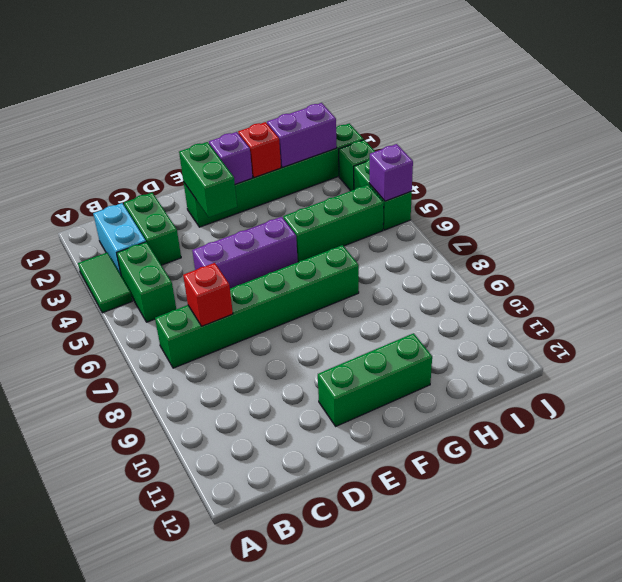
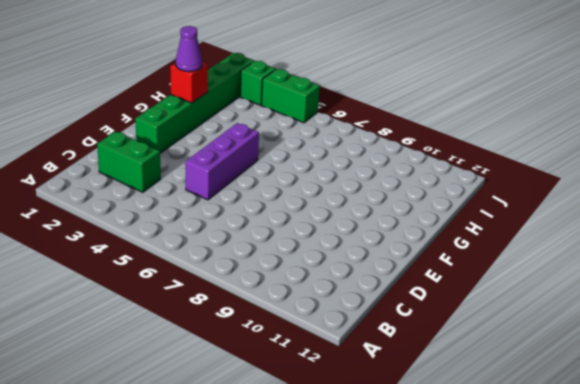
purple 1x1 cone [176,26,202,72] -> none
none -> green 1x2 tile [78,253,132,313]
none -> cyan 1x2 brick [93,203,146,275]
none -> green 1x2 brick [117,242,176,322]

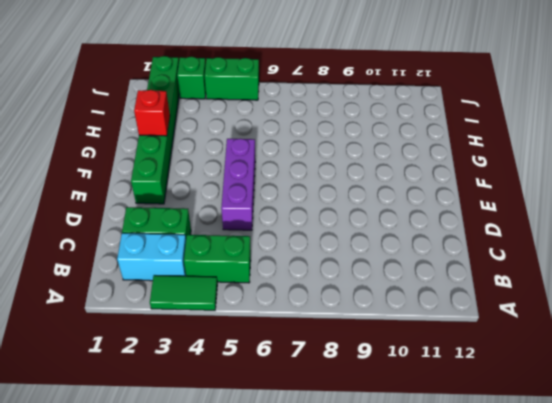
none -> green 1x6 brick [155,245,359,368]
none -> green 1x3 brick [318,333,432,426]
none -> green 1x3 brick [283,185,384,262]

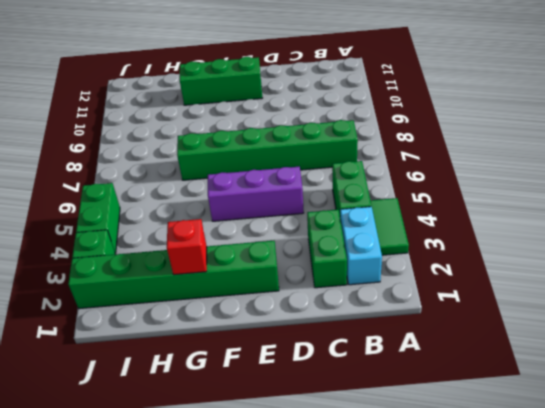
none -> green 1x3 brick [283,185,384,262]
none -> red 1x1 brick [183,263,233,326]
none -> green 1x2 brick [179,142,237,217]

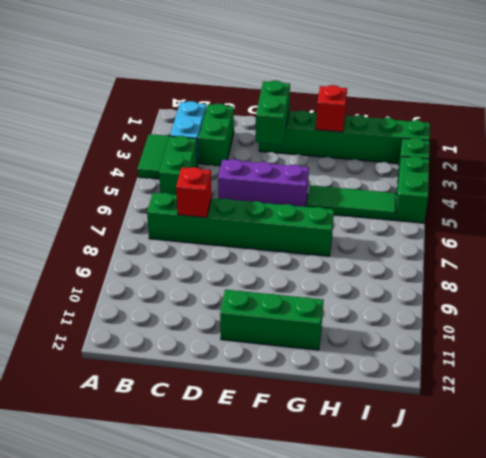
green 1x3 tile [307,185,396,220] -> green 1x3 brick [283,185,384,262]
none -> purple 1x1 brick [209,132,252,184]
none -> purple 1x2 brick [267,103,337,167]
none -> purple 1x1 brick [369,144,413,201]

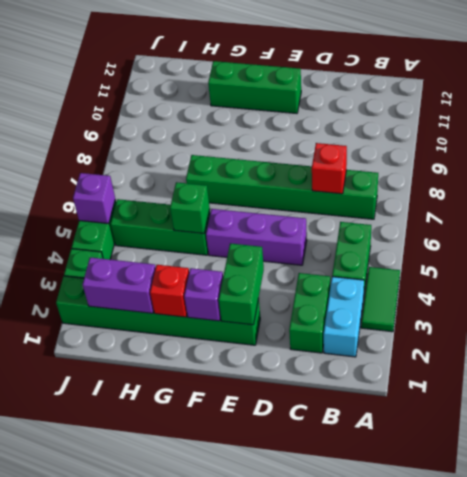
green 1x1 brick [170,182,210,233] -> none

